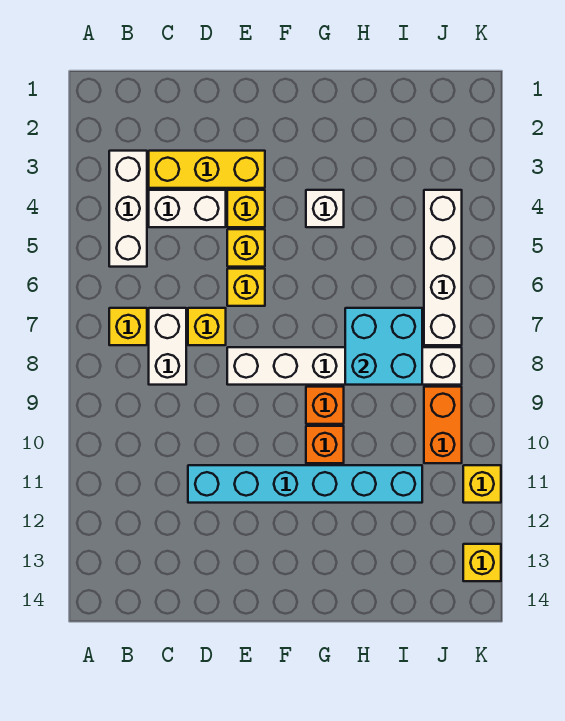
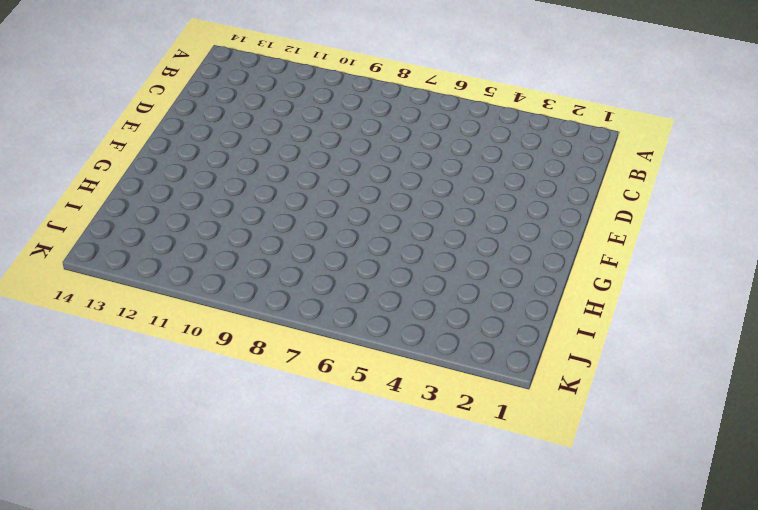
none -> white 1x3 brick [109,151,147,267]
none -> yellow 1x1 brick [109,308,147,345]
none -> yellow 1x3 brick [149,151,265,188]

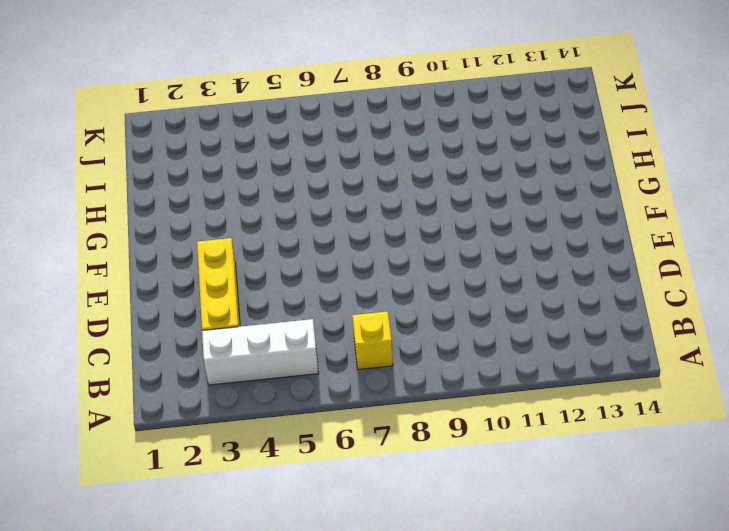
none -> white 1x2 brick [149,190,226,227]
none -> white 1x2 brick [149,308,186,385]
none -> yellow 1x1 brick [188,308,226,345]

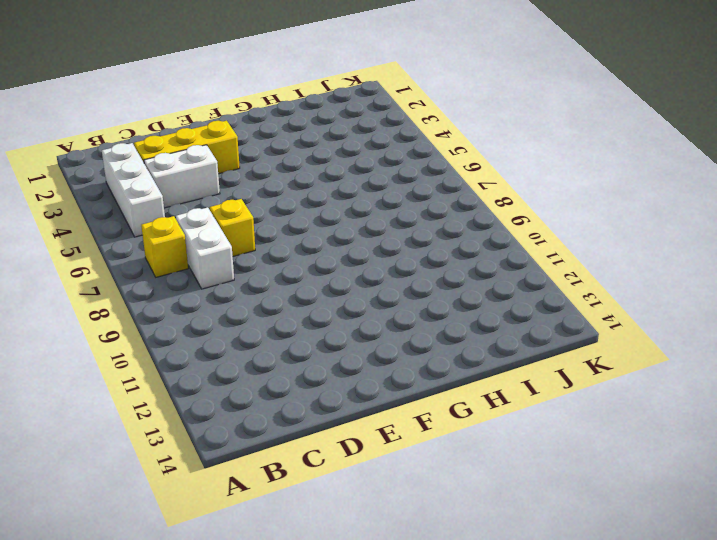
none -> cyan 1x6 brick [188,465,422,503]
none -> yellow 1x1 brick [227,190,265,227]
none -> yellow 1x1 brick [227,229,265,267]

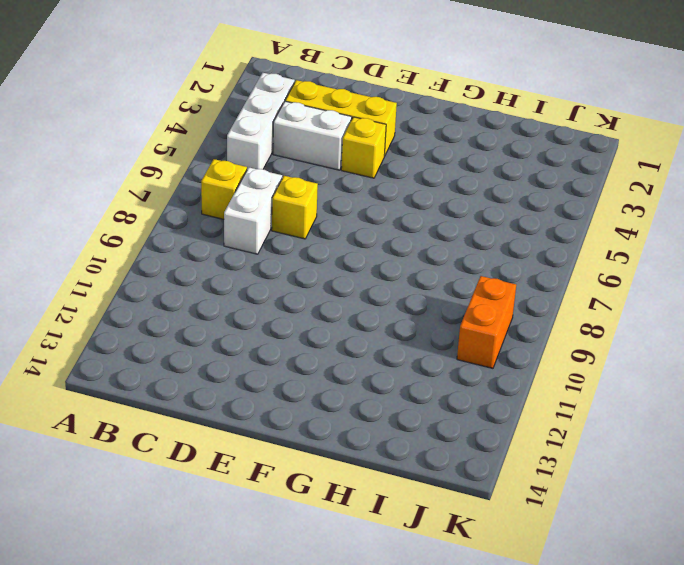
none -> cyan 1x6 brick [188,465,422,503]
none -> yellow 1x1 brick [227,229,265,267]
none -> yellow 1x1 brick [227,269,265,306]

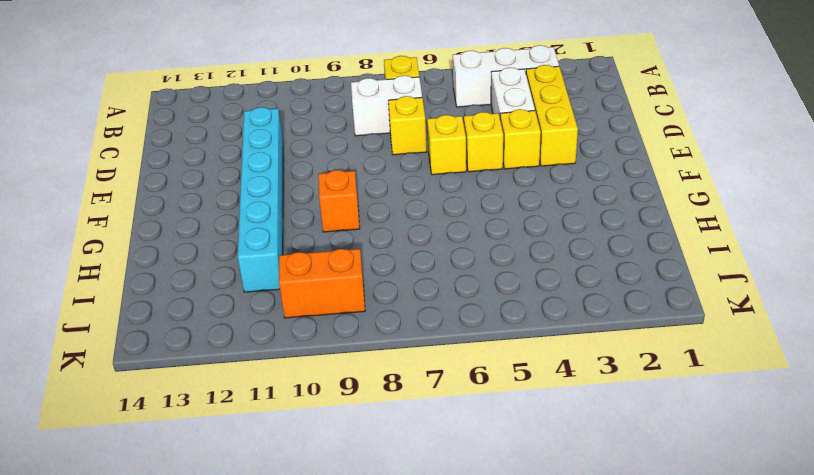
none -> white 1x6 brick [227,347,462,385]
none -> white 1x1 brick [306,190,344,227]
none -> orange 1x1 brick [306,426,344,463]

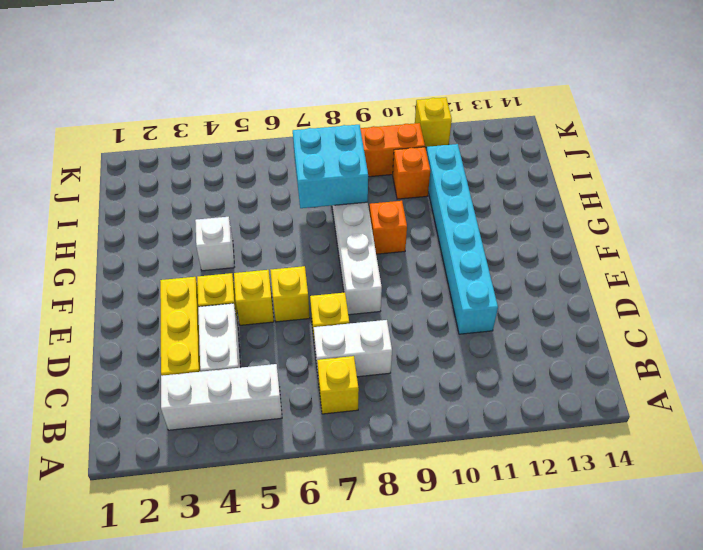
orange 1x1 brick [393,147,430,199] -> orange 1x1 brick moved to [306,426,344,463]
none -> white 1x4 brick [424,190,462,345]
none -> yellow 1x1 brick [463,544,501,581]

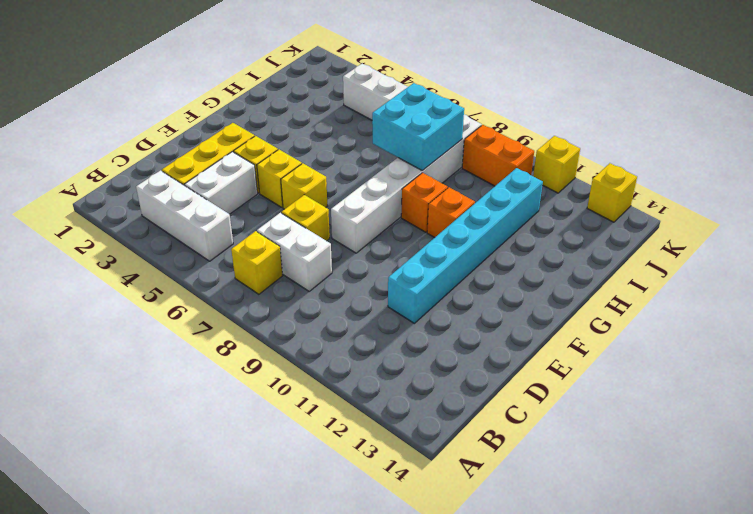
none -> white 1x1 brick [306,190,344,227]

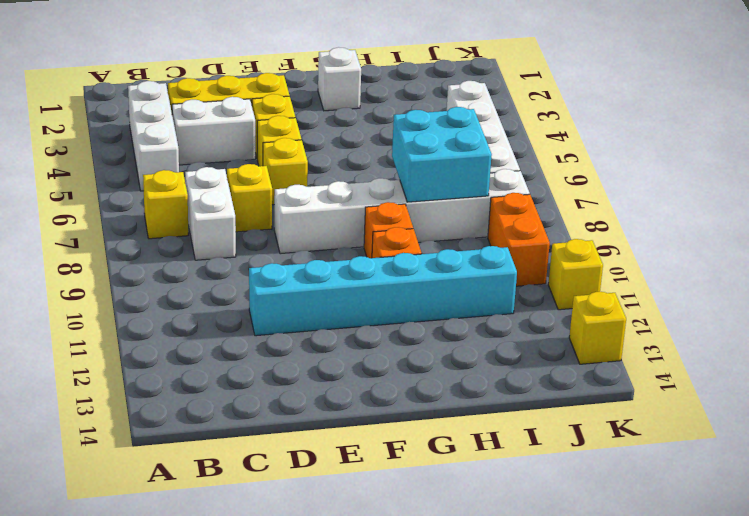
white 1x1 brick [318,47,361,111] -> white 1x1 brick moved to [306,190,344,227]

